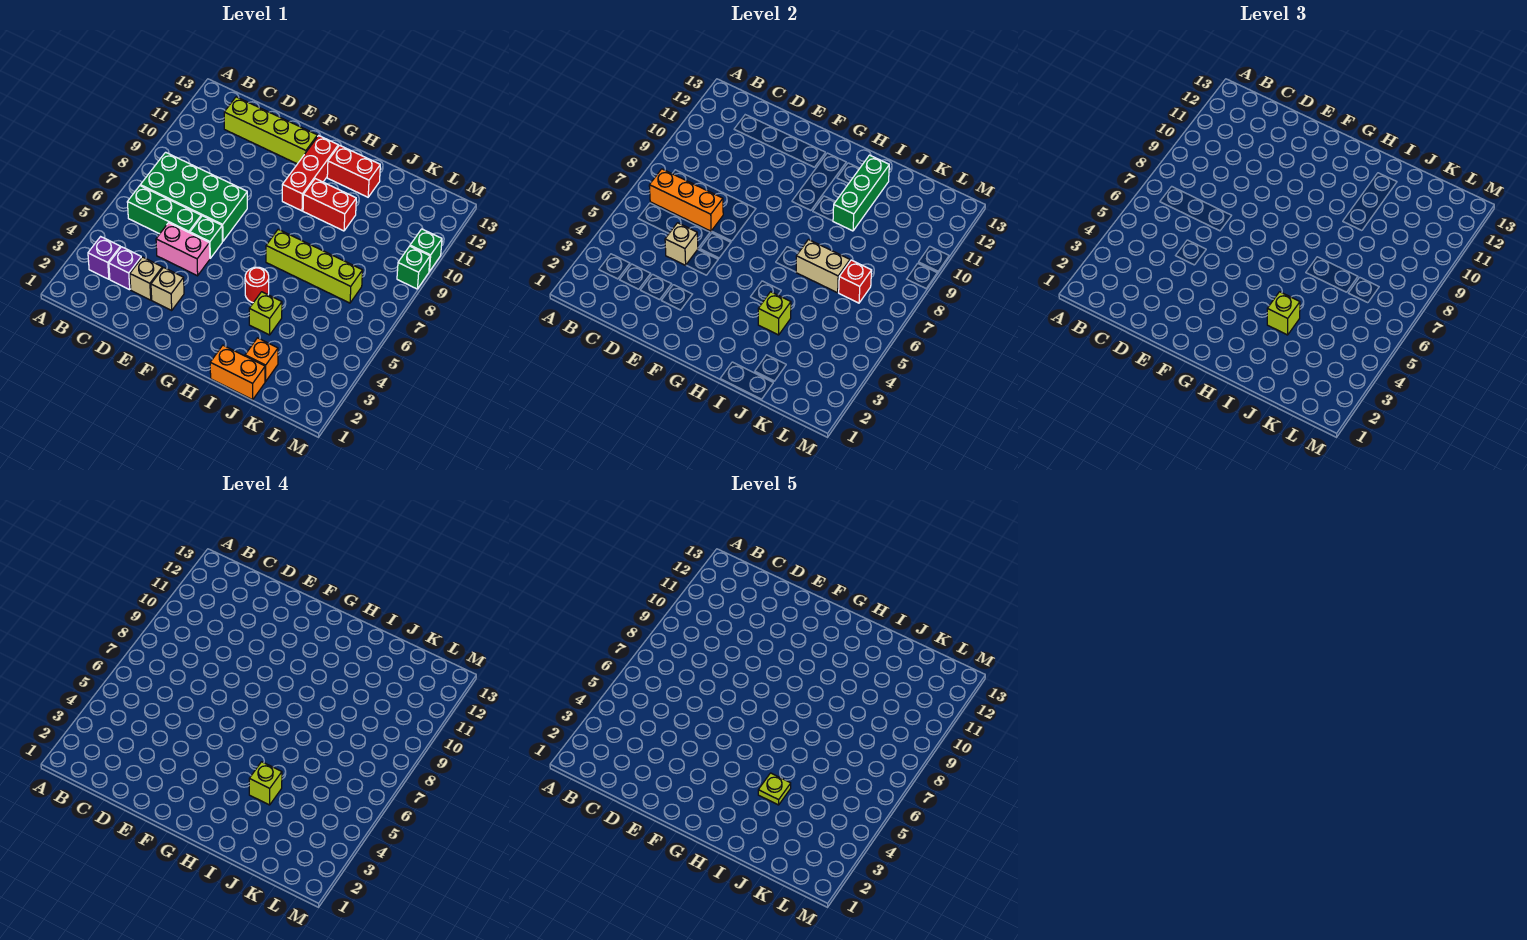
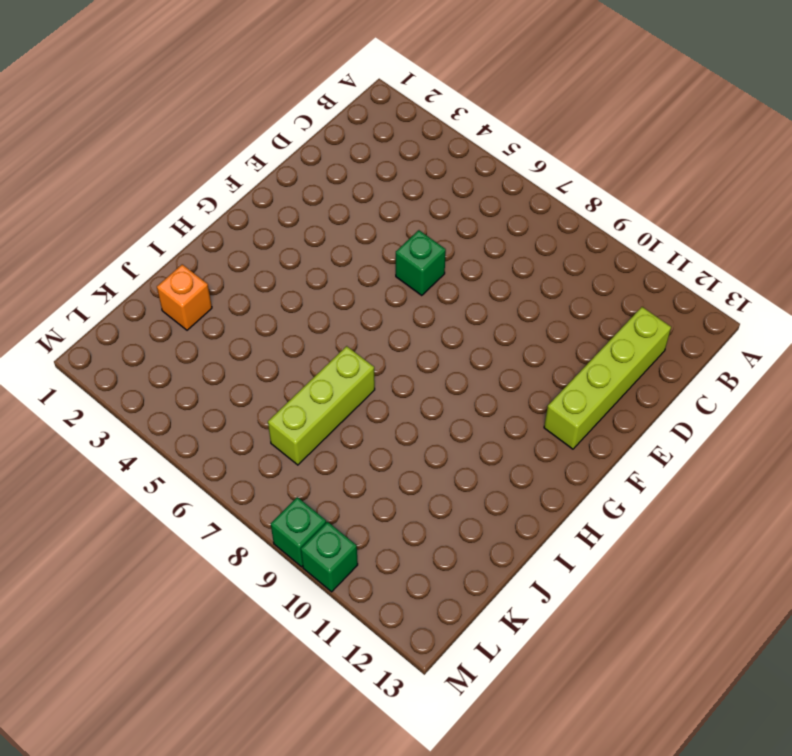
lime 1x3 brick [268,346,375,465] -> lime 1x4 brick [266,229,363,303]
none -> purple 1x1 brick [88,237,121,279]
none -> green 1x3 brick [127,186,201,234]
none -> green 2x4 brick [140,152,247,241]

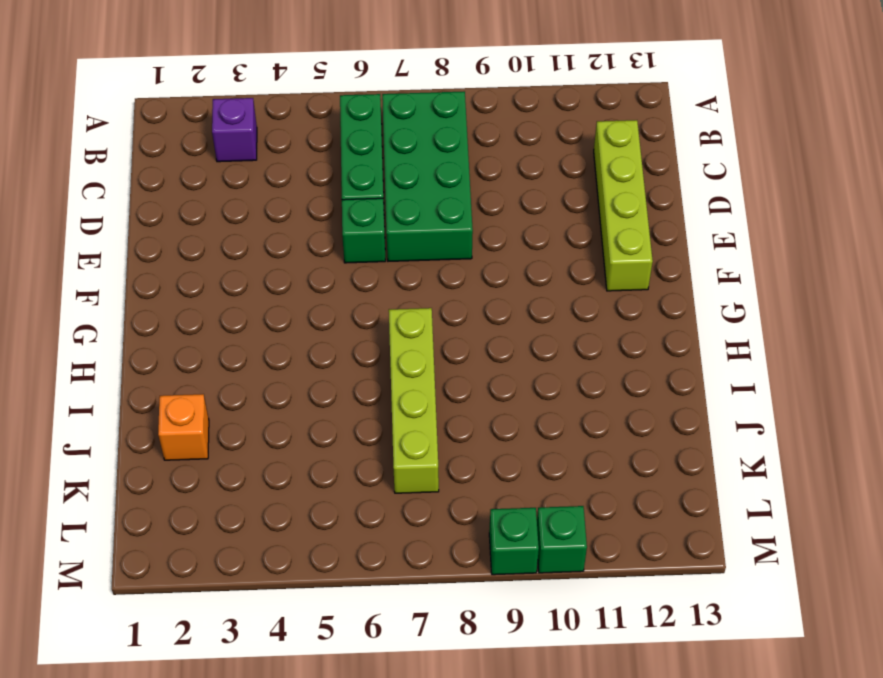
none -> purple 1x1 brick [109,247,141,290]
none -> tan 1x1 brick [130,257,162,300]
none -> pink 1x2 brick [156,223,210,276]

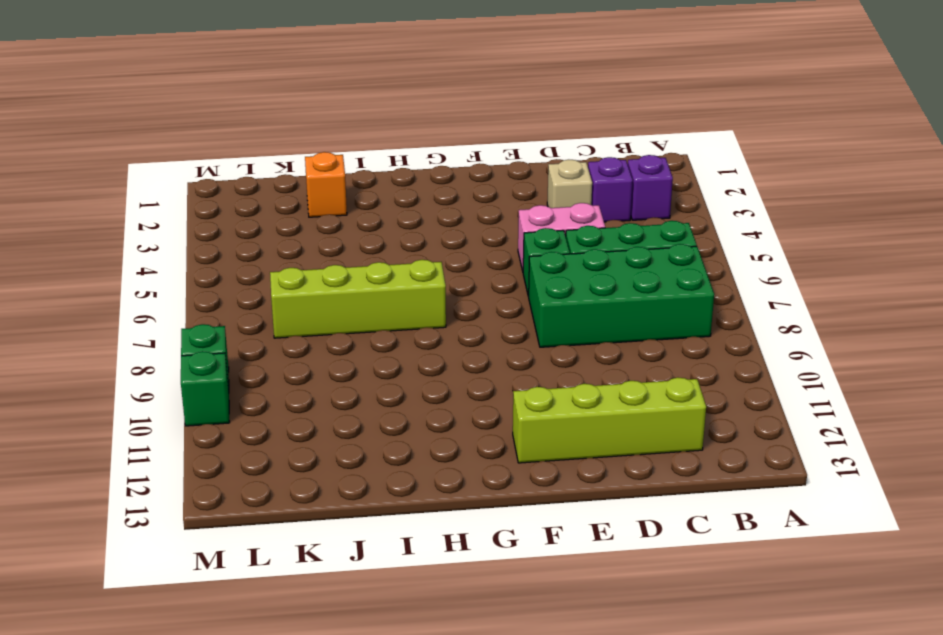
none -> tan 1x1 brick [151,268,184,310]
none -> red 1x3 brick [282,136,338,211]
none -> red 1x1 round brick [245,267,269,303]

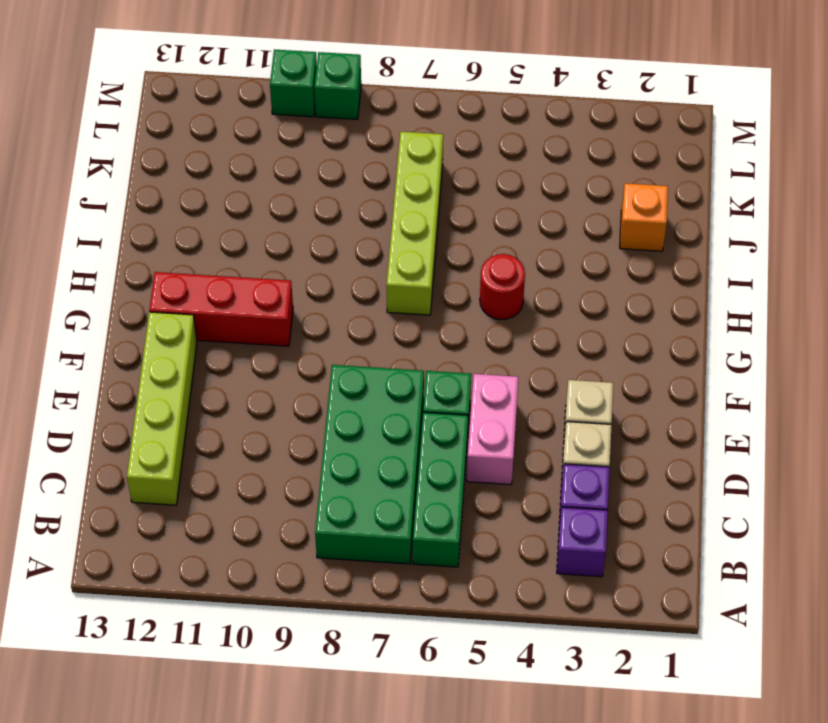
none -> red 1x2 brick [303,179,356,231]
none -> red 1x2 brick [327,145,380,197]
none -> orange 1x2 brick [210,345,265,400]

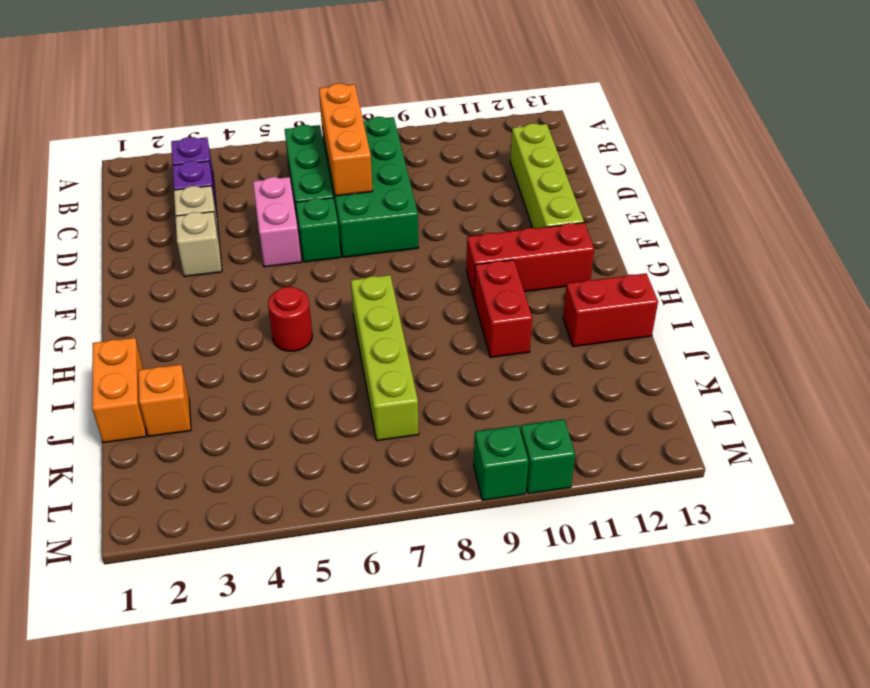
red 1x2 brick [563,273,658,347] -> red 1x2 brick turned to [327,145,380,197]
none -> lime 1x1 brick [249,292,282,335]
none -> tan 1x1 brick [665,223,698,265]
none -> lime 1x1 brick [758,292,791,335]

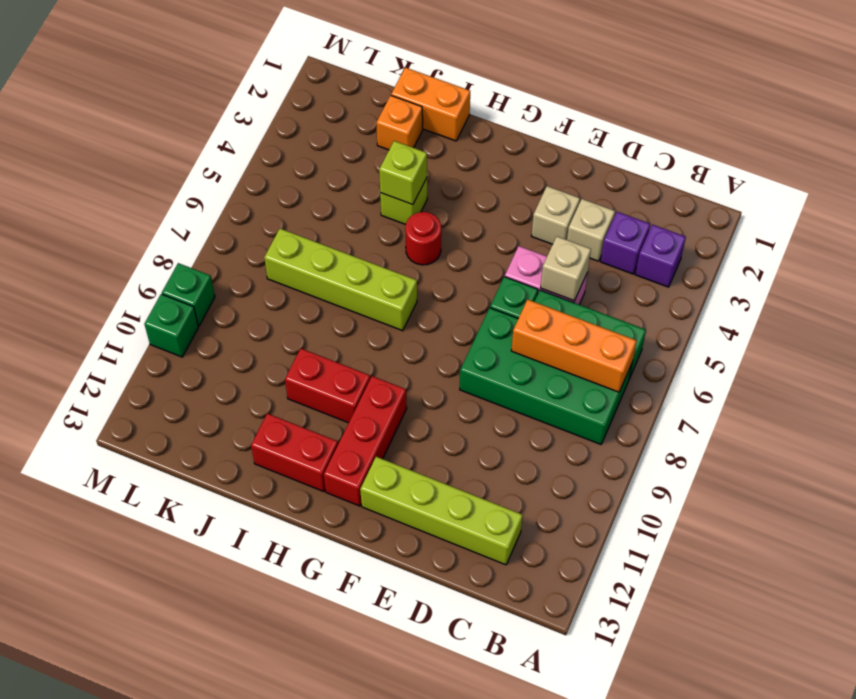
none -> tan 1x2 brick [796,240,850,293]
none -> green 1x3 brick [833,155,889,231]
none -> red 1x1 brick [839,260,872,303]

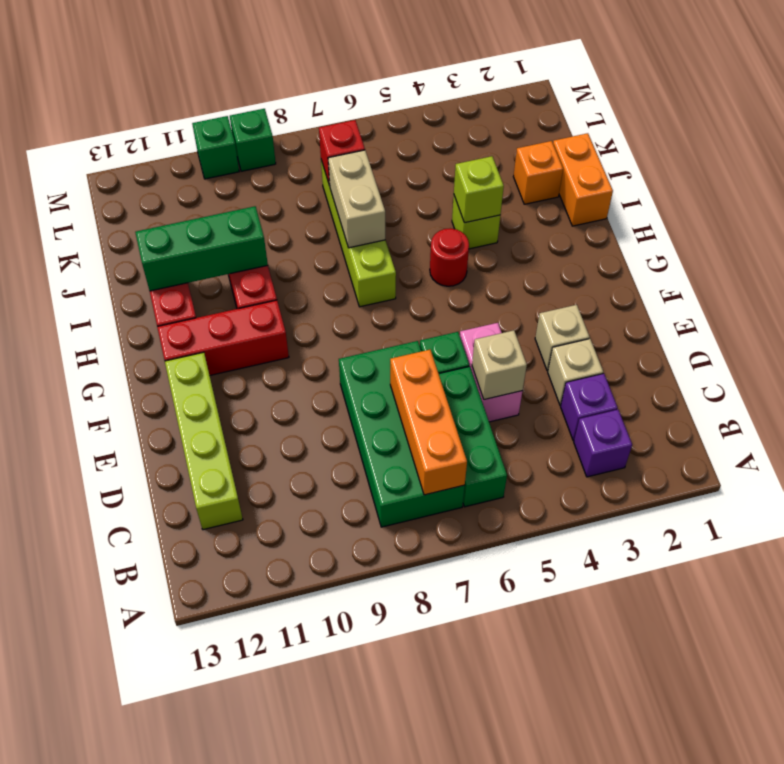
none -> lime 1x1 brick [1267,292,1300,335]
none -> lime 1x1 brick [249,762,282,805]
none -> lime 1x1 plate [758,773,791,805]

